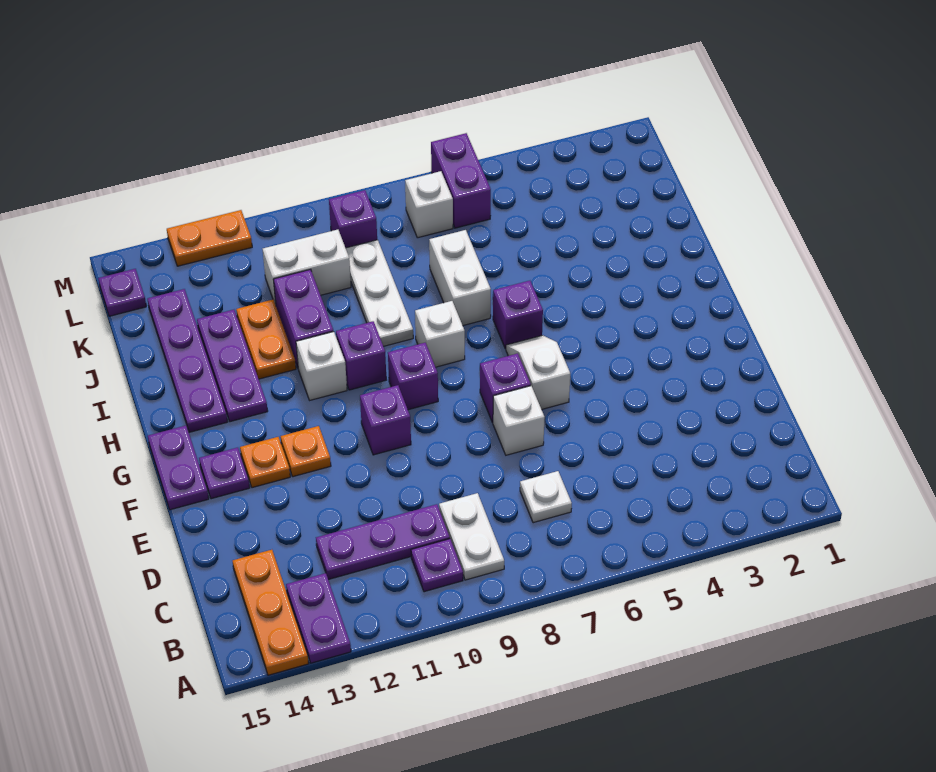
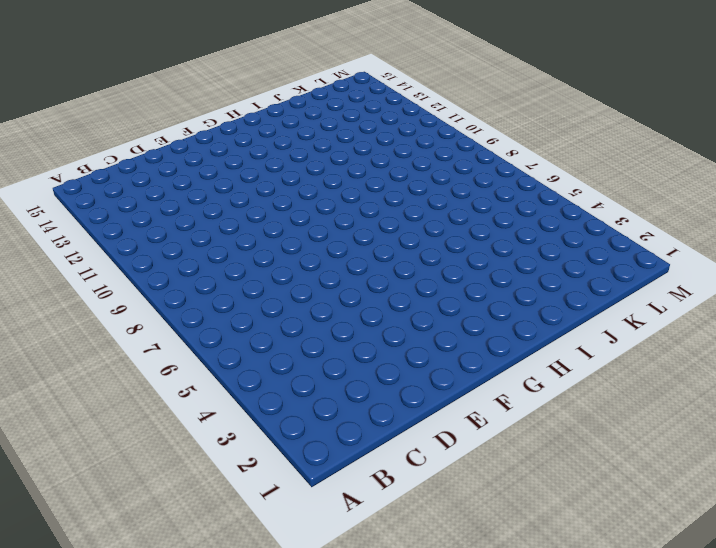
none -> purple 1x2 plate [286,573,351,663]
none -> orange 1x3 plate [233,550,309,675]
none -> white 1x2 plate [439,493,504,580]
none -> purple 1x1 plate [411,539,463,592]

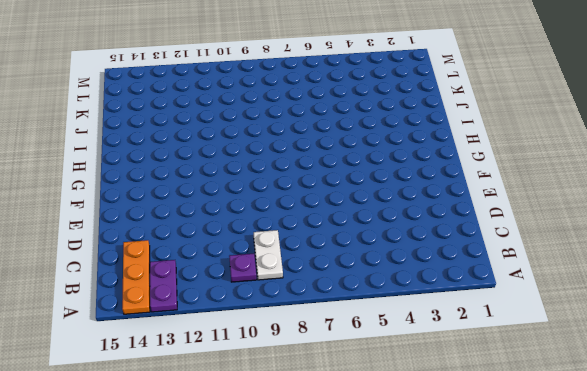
none -> white 1x1 plate [520,471,572,523]
none -> purple 1x3 plate [316,504,450,580]
none -> white 1x1 brick [493,386,545,455]
none -> white 1x2 slope [506,335,570,409]

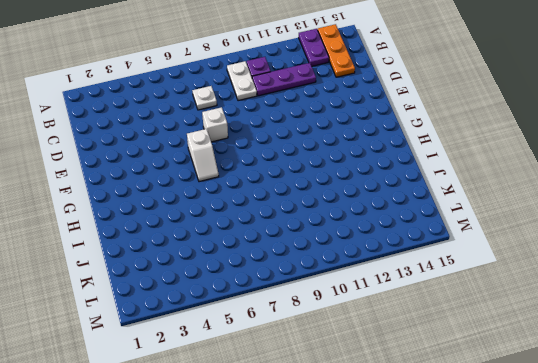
none -> purple 1x1 brick [480,353,531,423]
none -> purple 1x1 brick [360,385,411,455]
none -> orange 1x1 plate [281,426,331,477]
none -> orange 1x1 plate [240,437,290,488]

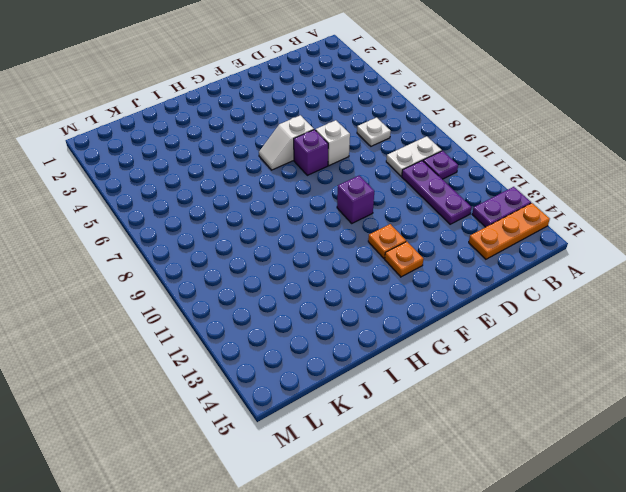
none -> purple 1x1 plate [199,448,250,499]
none -> purple 1x2 plate [148,426,209,510]
none -> purple 1x1 brick [388,343,438,410]
none -> purple 1x1 brick [493,281,543,349]

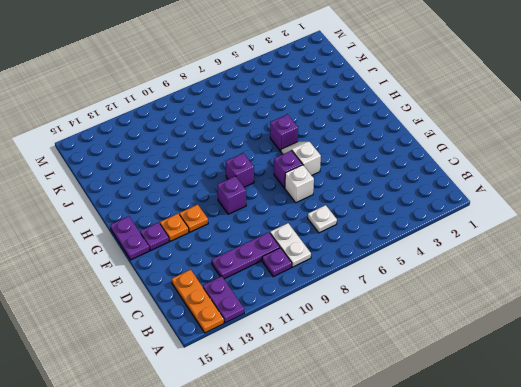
none -> white 1x1 brick [415,301,465,367]
none -> purple 1x1 brick [336,321,386,390]
none -> white 1x1 brick [296,332,347,400]
none -> purple 1x3 plate [197,310,268,422]

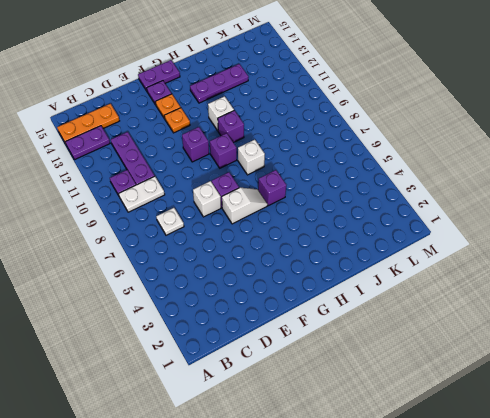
none -> purple 1x4 plate [148,289,227,432]
none -> white 1x2 brick [429,230,491,325]
none -> white 1x3 plate [346,240,413,346]
none -> purple 1x2 brick [273,269,334,368]

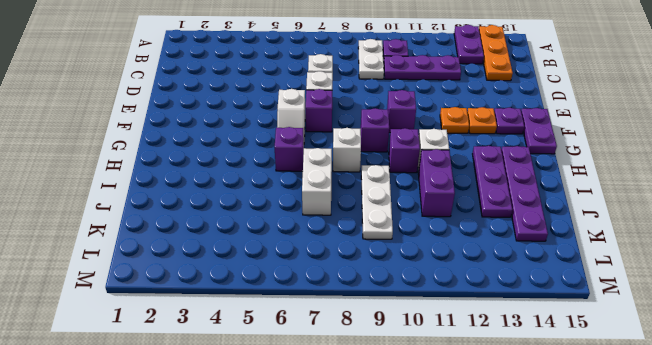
none -> orange 1x2 plate [236,300,296,379]
none -> white 1x2 brick [263,230,351,305]
none -> purple 1x2 brick [431,133,491,228]
none -> white 1x1 brick [405,171,453,238]

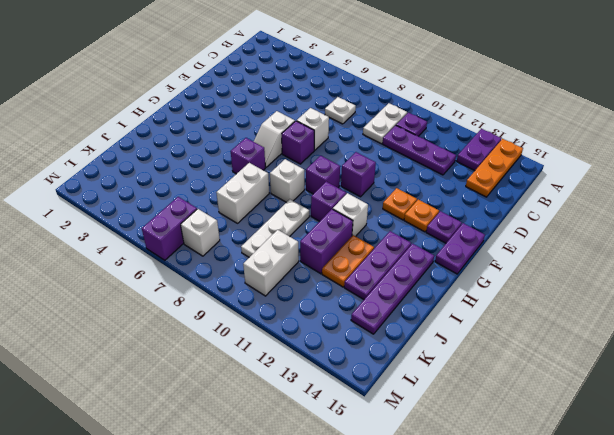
white 1x2 brick [243,230,299,296] -> white 1x2 brick turned to [263,230,351,305]
none -> purple 1x1 brick [329,190,377,248]
none -> purple 1x1 plate [98,269,146,316]
none -> orange 1x2 plate [167,210,252,266]

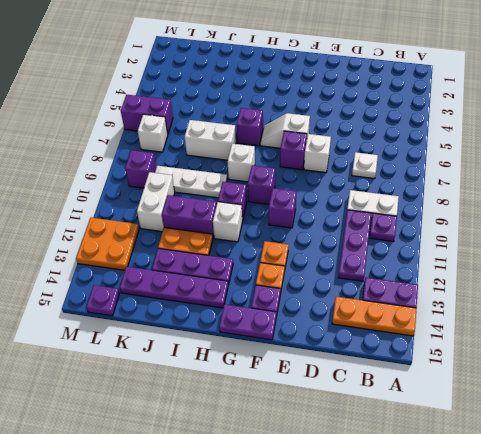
orange 2x2 plate [76,218,139,270] -> orange 1x2 plate [167,210,252,266]

